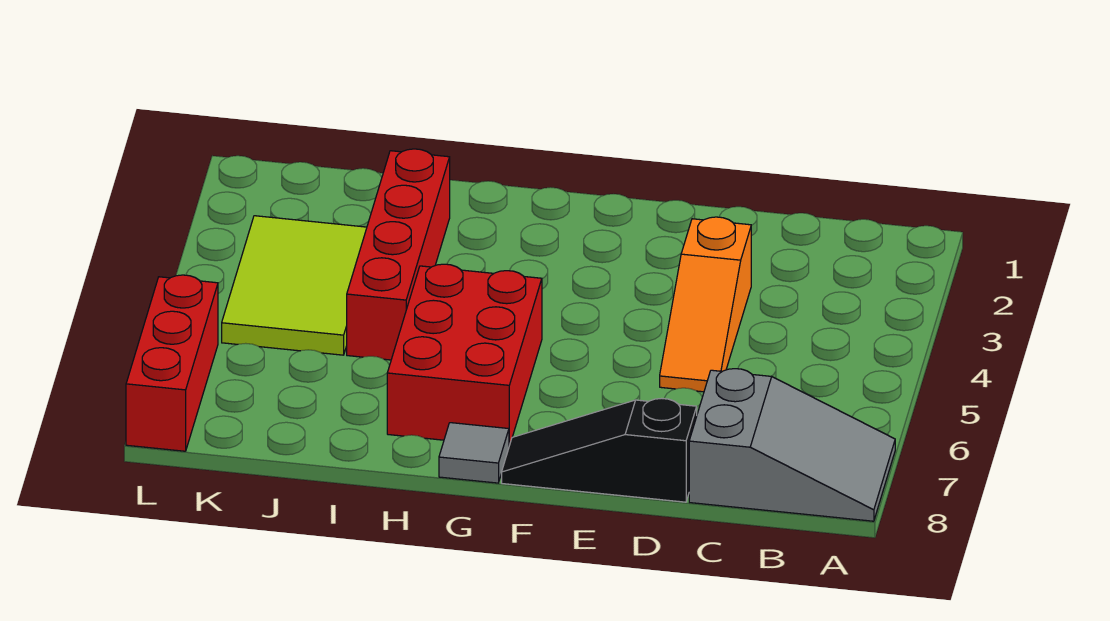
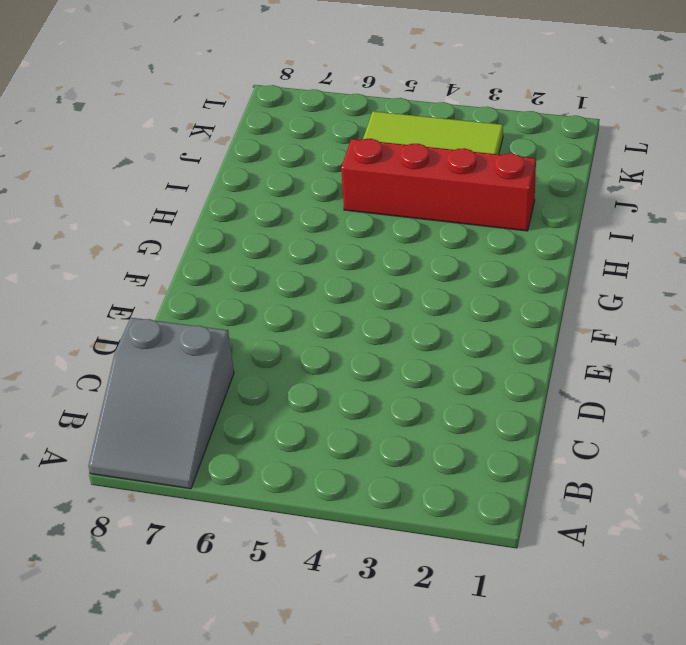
none -> orange 1x3 slope [660,217,751,392]
none -> black 1x3 slope [502,398,697,502]

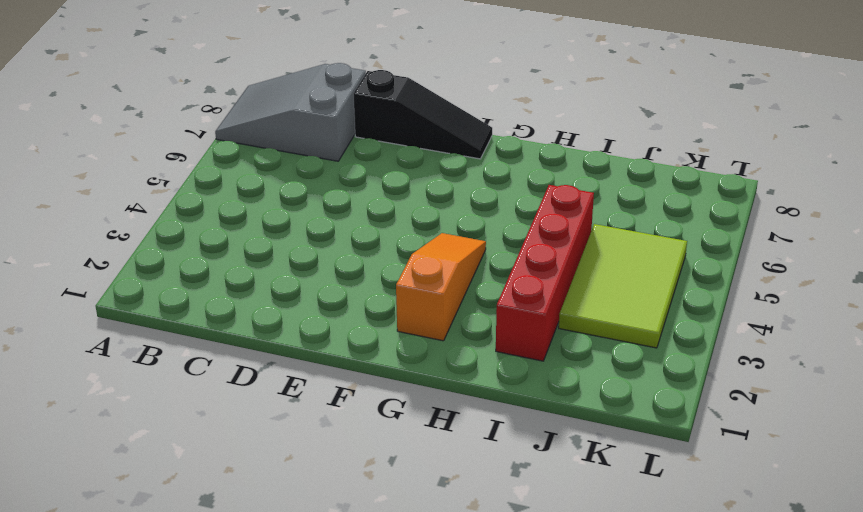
orange 1x3 slope [396,233,486,341] -> orange 1x3 slope moved to [660,217,751,392]
none -> red 2x3 brick [387,264,542,445]
none -> grey 1x1 tile [439,423,509,483]

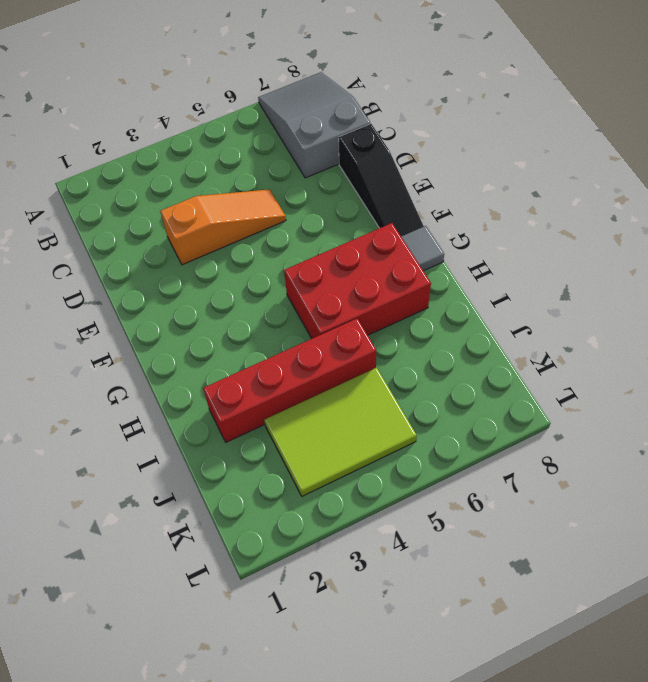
none -> red 1x3 brick [126,275,218,451]

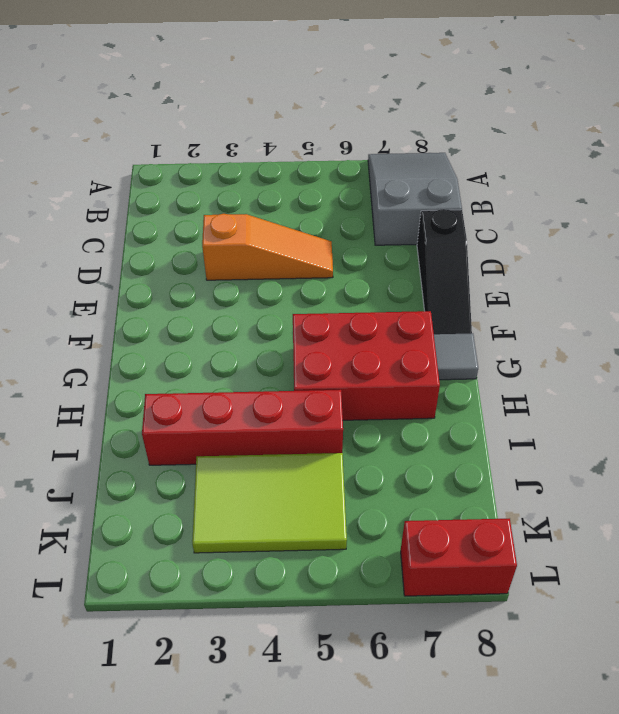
red 1x2 brick [401,519,517,596] -> red 1x3 brick [126,275,218,451]

